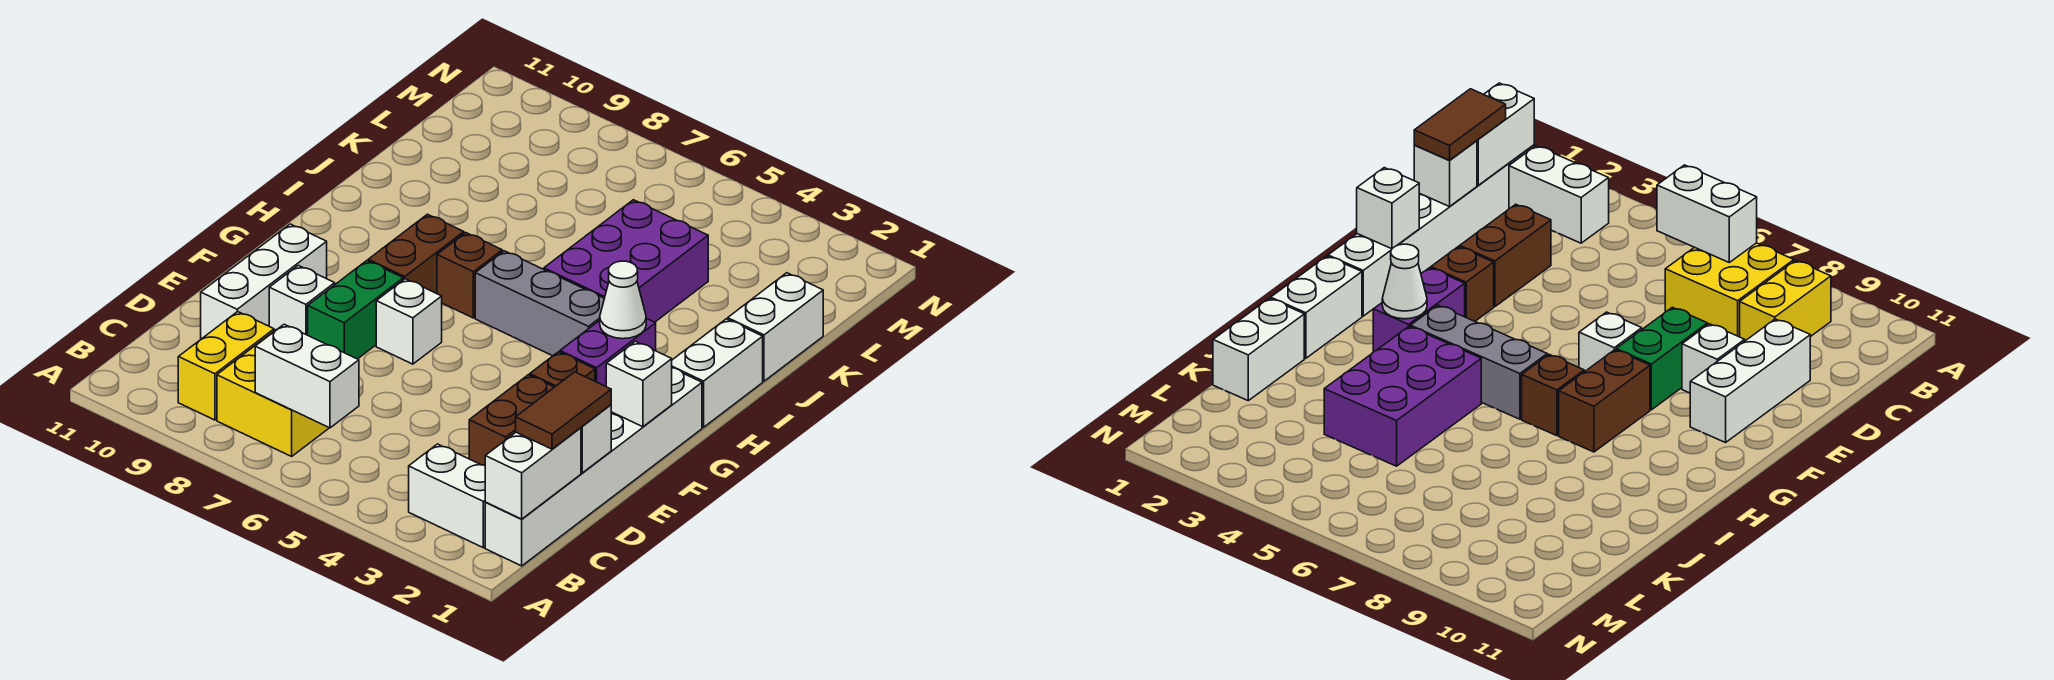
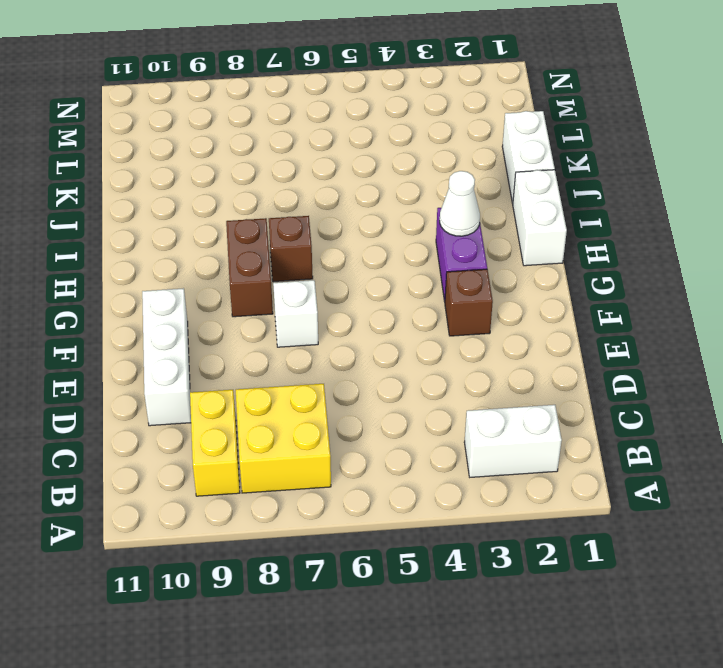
none -> white 1x6 brick [485,368,702,566]
none -> brown 1x2 brick [469,375,554,465]
none -> green 1x2 brick [308,261,403,359]

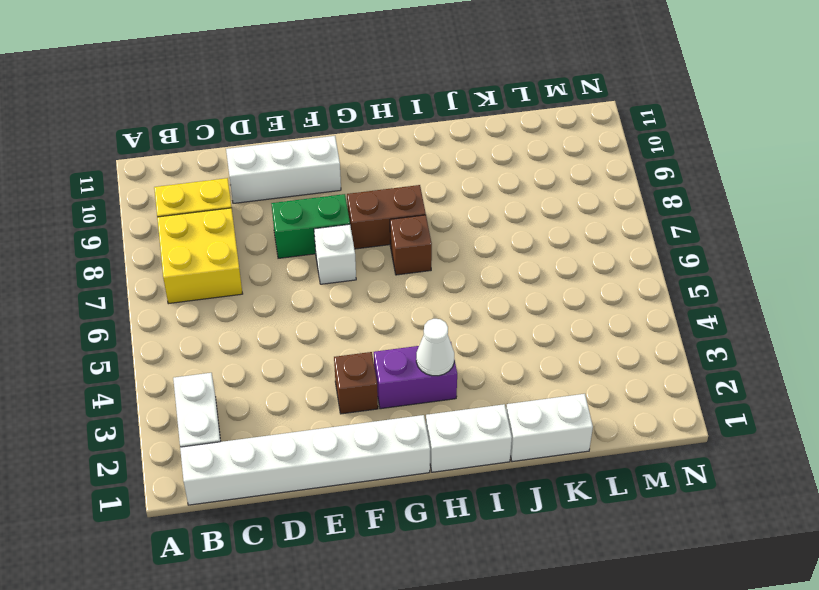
none -> brown 1x2 brick [469,375,554,465]
none -> white 1x1 brick [269,265,335,335]
none -> grey 1x3 brick [475,251,604,356]

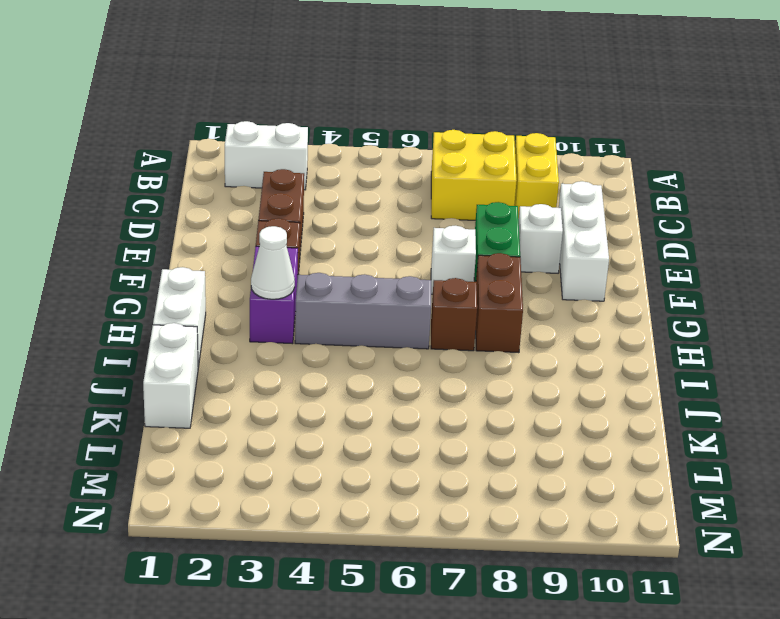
none -> white 1x6 brick [485,368,702,566]
none -> purple 2x3 brick [544,200,708,322]
none -> white 1x2 brick [485,428,581,519]

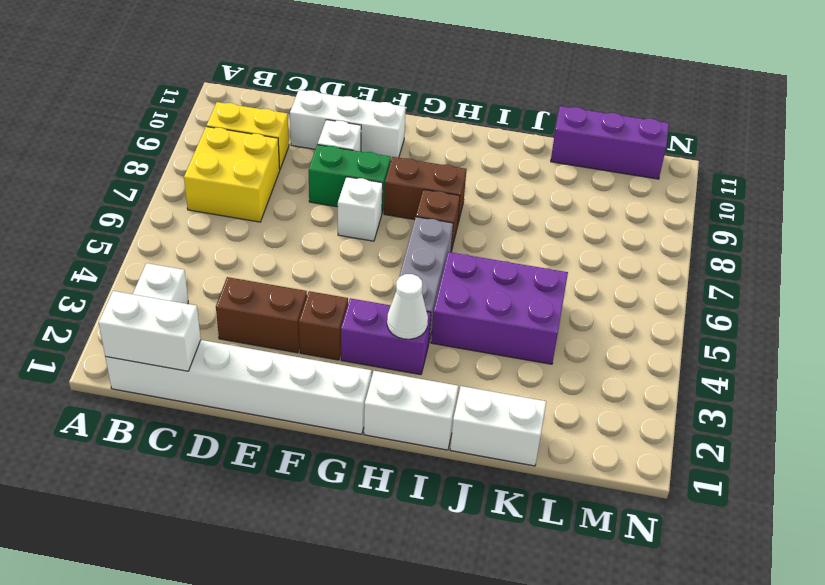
purple 1x3 brick [551,106,669,179] -> none
none -> white 1x2 brick [255,324,359,428]
none -> white 1x1 brick [581,405,611,473]
none -> white 1x1 brick [606,341,672,427]

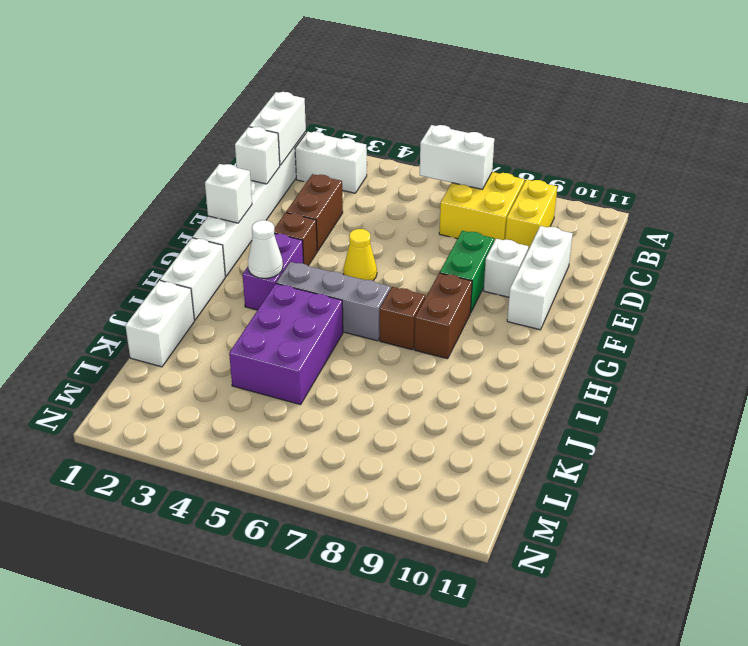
yellow 1x1 cone [343,229,377,281] -> none
none -> white 1x1 brick [376,279,442,364]
none -> brown 1x2 tile [516,372,611,449]

